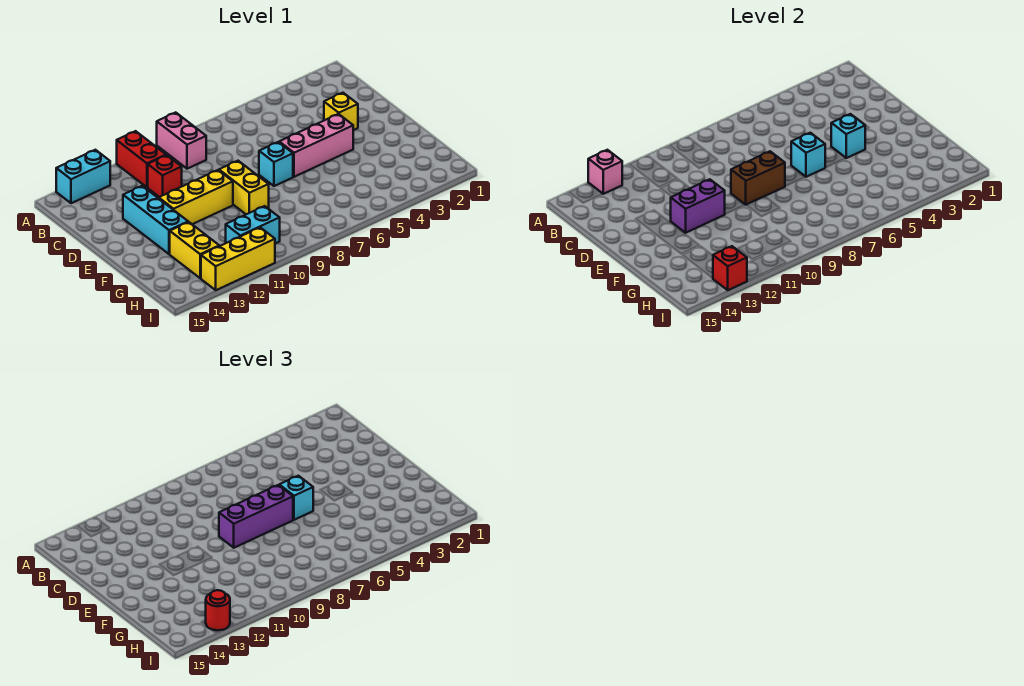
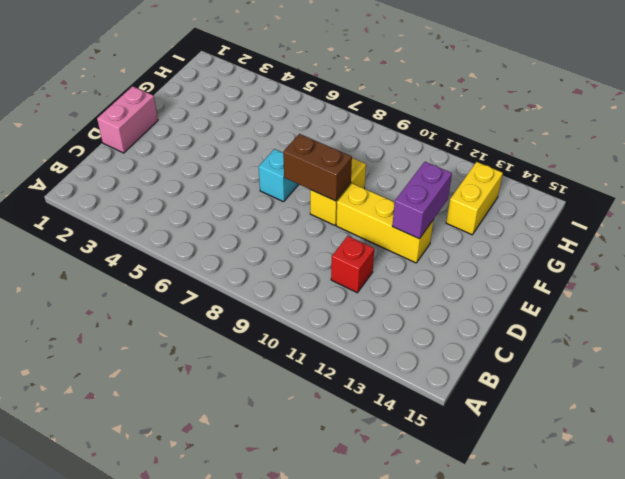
pink 1x2 brick [97,86,158,153] -> pink 1x2 brick moved to [157,113,206,169]
purple 1x2 brick [392,162,452,239] -> purple 1x2 brick turned to [671,179,725,233]
none -> red 1x2 brick [117,131,166,187]
none -> cyan 1x2 brick [56,150,110,203]
none -> yellow 1x1 brick [324,93,358,130]

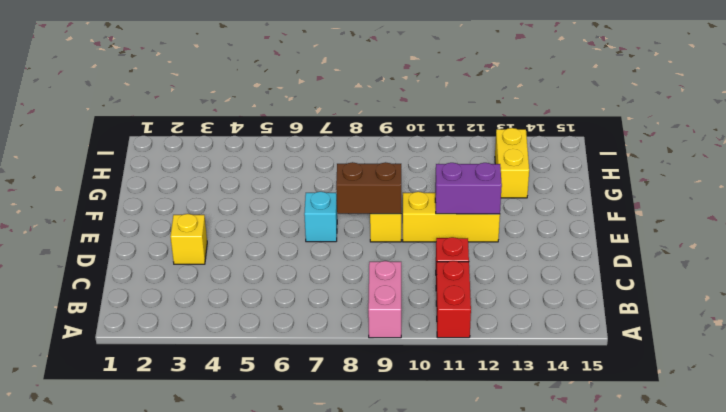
none -> cyan 1x2 brick [56,150,110,203]
none -> cyan 1x3 brick [123,186,188,254]
none -> pink 1x3 brick [279,114,353,177]

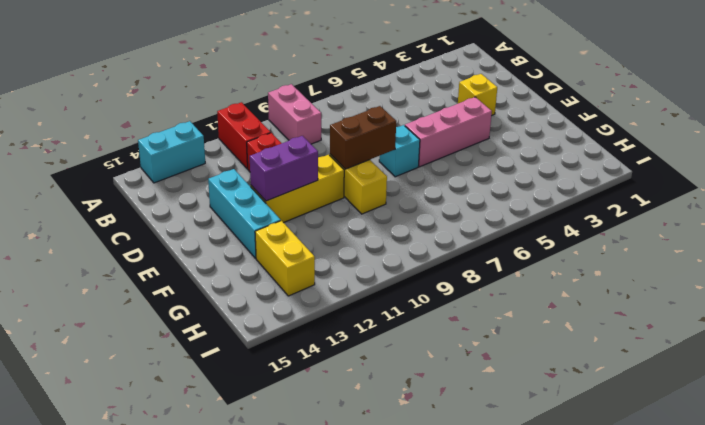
none -> cyan 1x2 brick [226,206,280,243]
none -> yellow 1x3 brick [201,228,275,290]
none -> pink 1x1 brick [588,150,622,194]

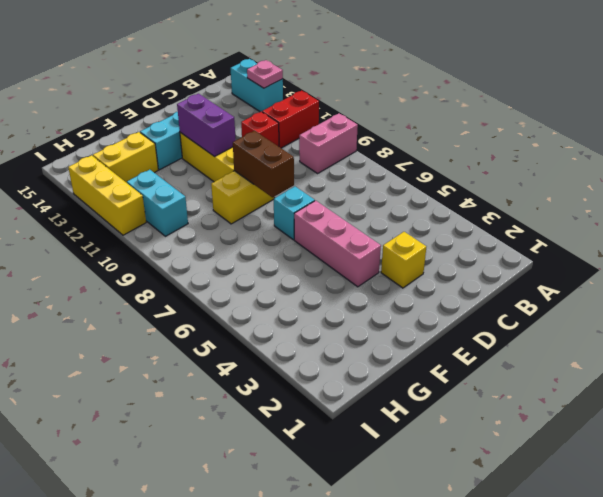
pink 1x1 plate [247,60,283,88] -> pink 1x1 brick [588,150,622,194]
none -> cyan 1x1 brick [831,114,865,158]
none -> cyan 1x1 brick [791,133,826,177]
none -> red 1x1 brick [713,246,747,290]

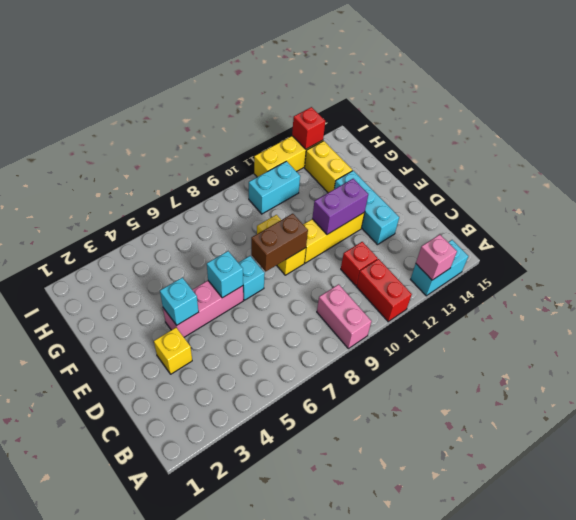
none -> cyan 1x1 brick [279,476,313,520]
none -> purple 1x3 brick [219,485,293,548]
none -> red 1x1 round brick [206,590,230,630]

